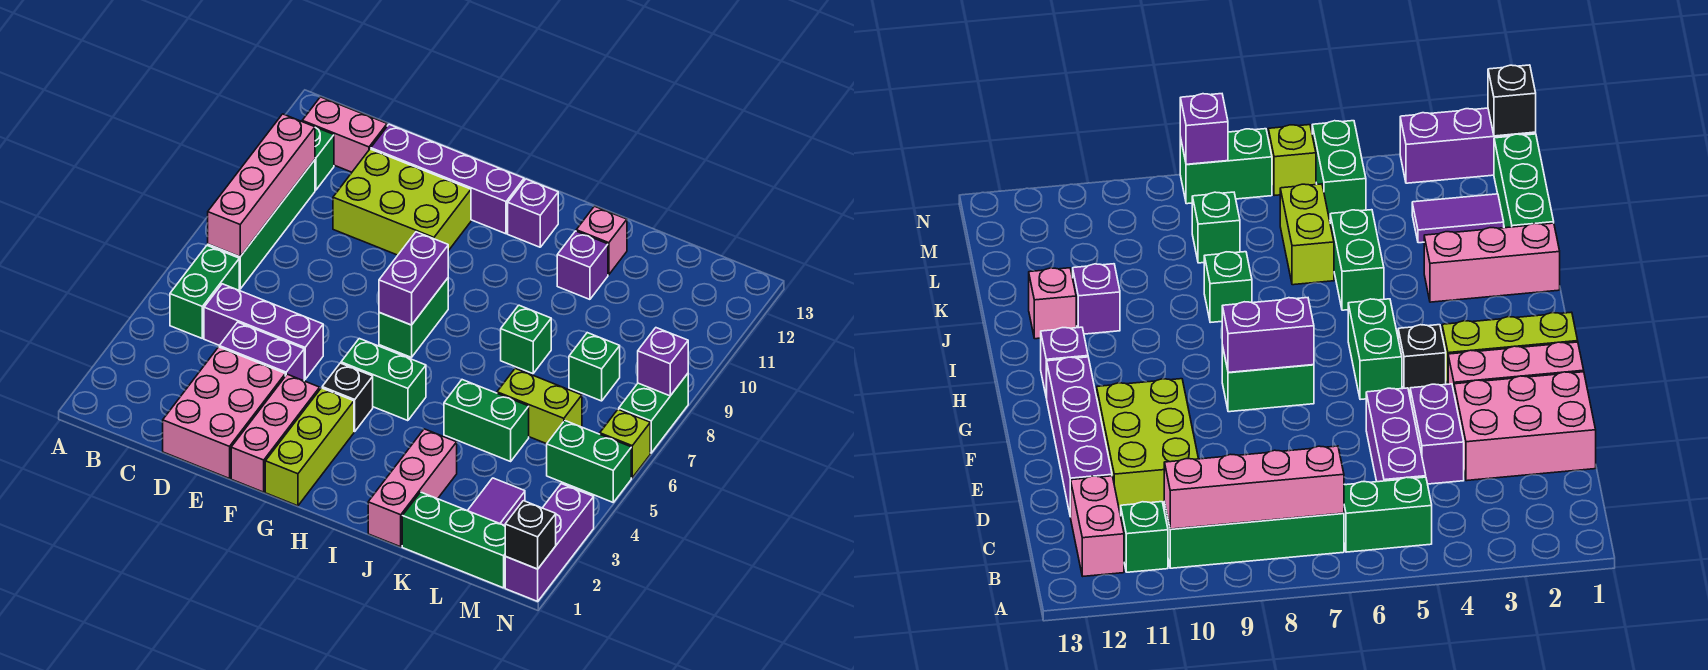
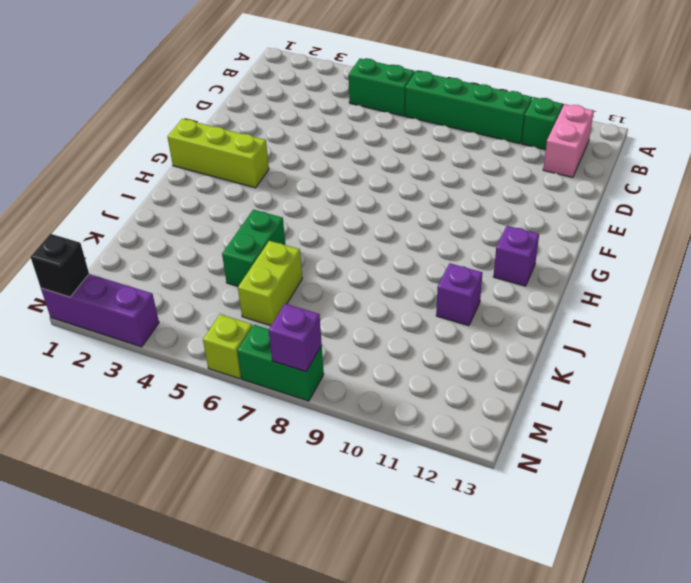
none -> purple 1x3 brick [204,284,323,379]
none -> pink 2x3 brick [163,347,285,479]
none -> purple 1x2 brick [219,322,304,381]
none -> lime 2x3 brick [333,149,471,255]

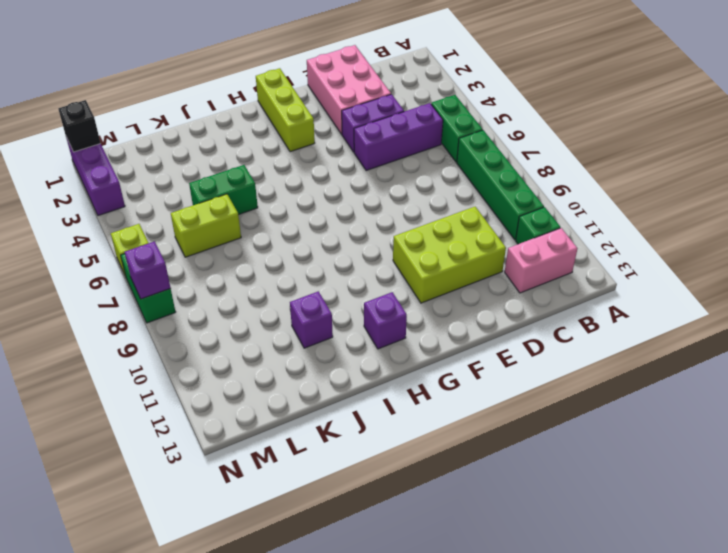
none -> purple 1x4 brick [371,124,524,234]
none -> pink 1x3 brick [231,374,320,492]
none -> black 1x1 brick [322,363,373,432]
none -> green 1x2 brick [341,339,426,421]

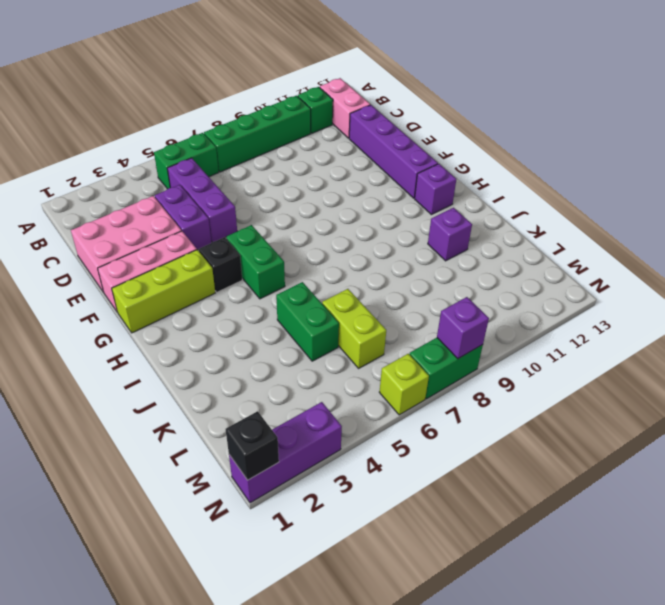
none -> lime 2x3 brick [333,149,471,255]
none -> green 1x2 brick [379,278,448,357]
none -> pink 1x3 brick [368,429,457,547]
none -> green 1x1 brick [501,305,551,374]

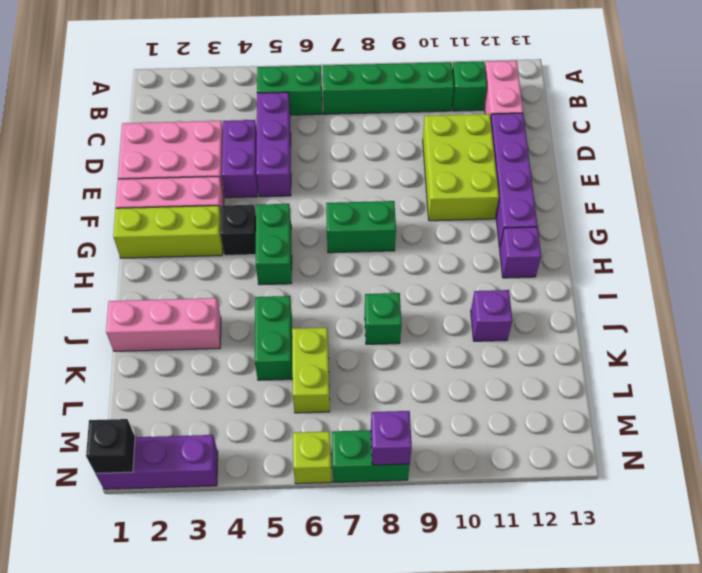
none -> pink 1x1 brick [576,206,627,275]
none -> green 1x3 brick [402,492,506,588]
none -> purple 1x2 tile [468,478,525,525]
none -> green 1x1 brick [569,333,620,401]

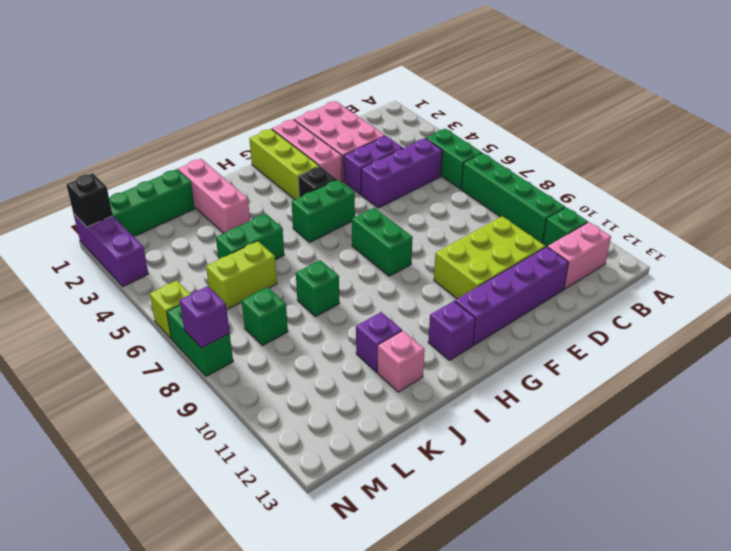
none -> purple 1x2 tile [468,478,525,525]
none -> green 1x2 brick [547,421,631,502]
none -> pink 1x4 brick [208,114,315,257]
none -> purple 1x2 brick [379,232,448,325]

